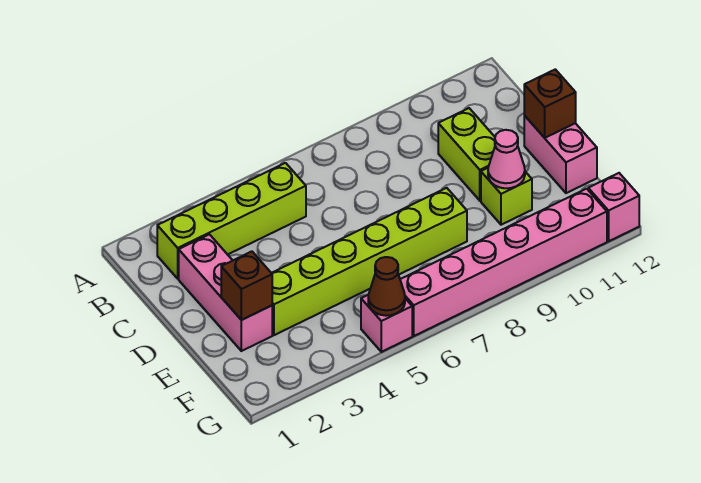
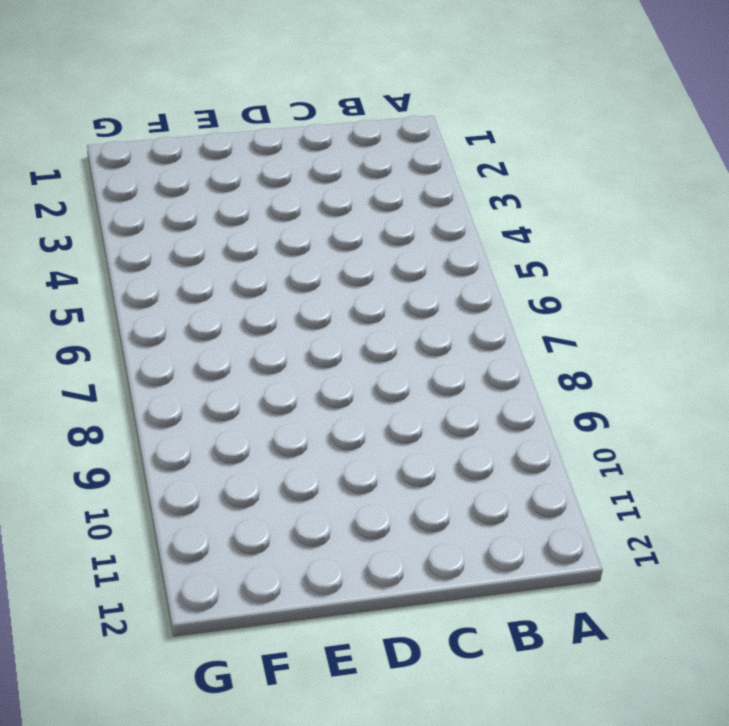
none -> lime 1x4 brick [157,163,306,279]
none -> pink 1x3 brick [179,234,272,351]
none -> lime 1x2 brick [438,108,495,201]

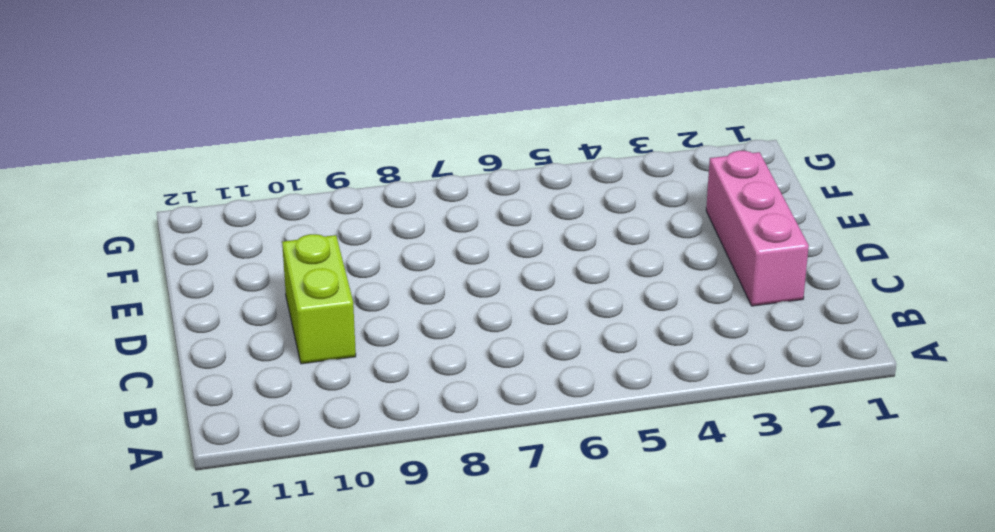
none -> lime 1x4 brick [157,163,306,279]
none -> pink 1x2 brick [524,116,597,193]
none -> lime 1x6 brick [272,188,467,335]

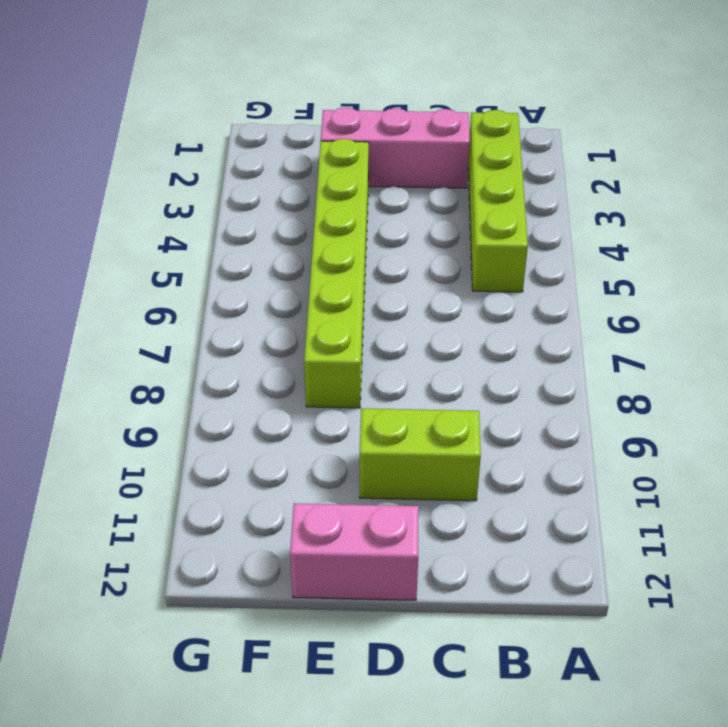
none -> lime 1x1 brick [481,168,532,225]
none -> pink 1x1 brick [361,295,412,352]
none -> pink 1x6 brick [400,189,607,336]

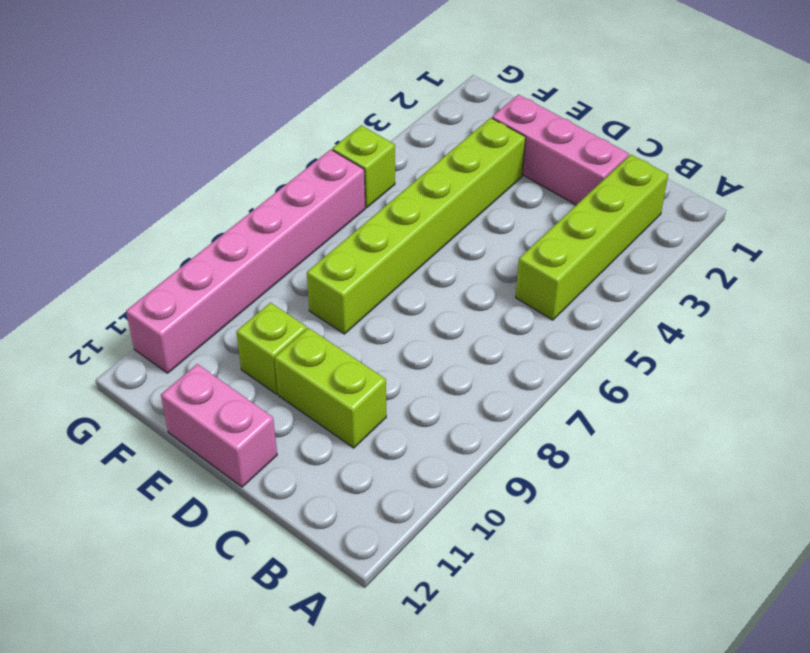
lime 1x1 brick [332,125,395,208] -> pink 1x1 brick [361,295,412,352]
none -> pink 1x1 brick [588,173,639,241]
none -> brown 1x1 brick [524,69,576,138]
none -> brown 1x1 brick [221,251,272,320]

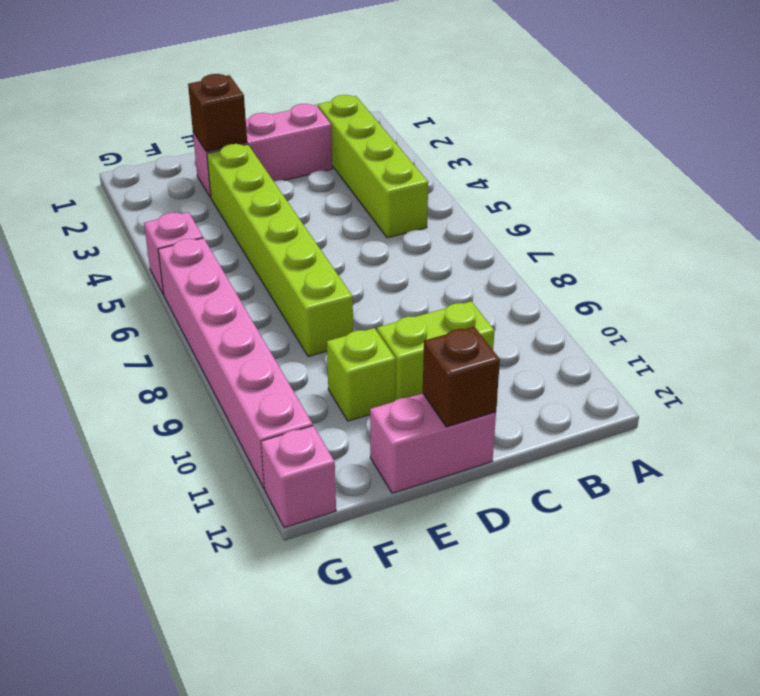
none -> pink 1x1 cone [488,130,525,188]
none -> brown 1x1 cone [368,257,405,316]

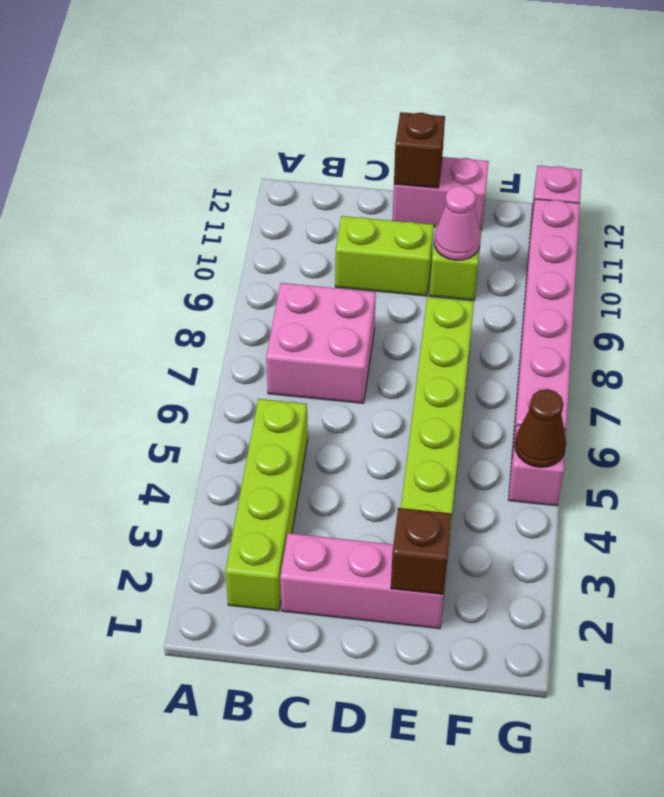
pink 2x2 brick [266,283,376,403] -> none

